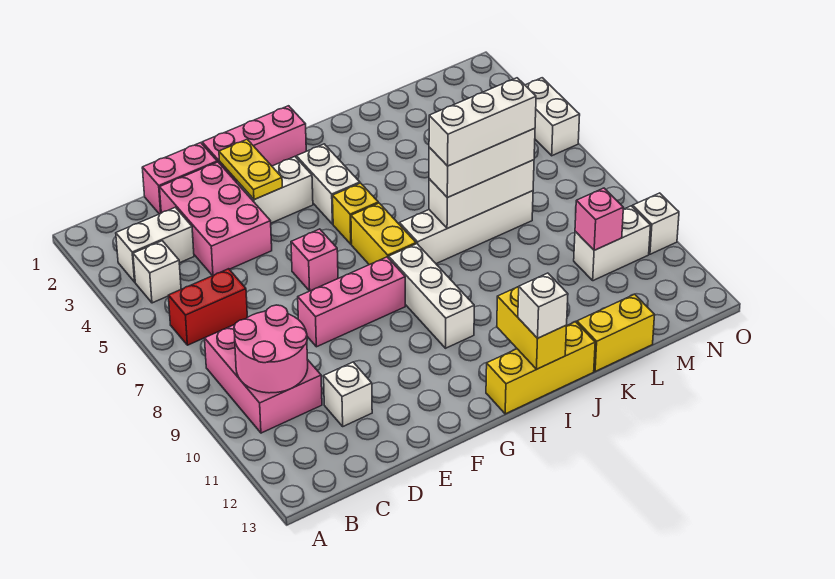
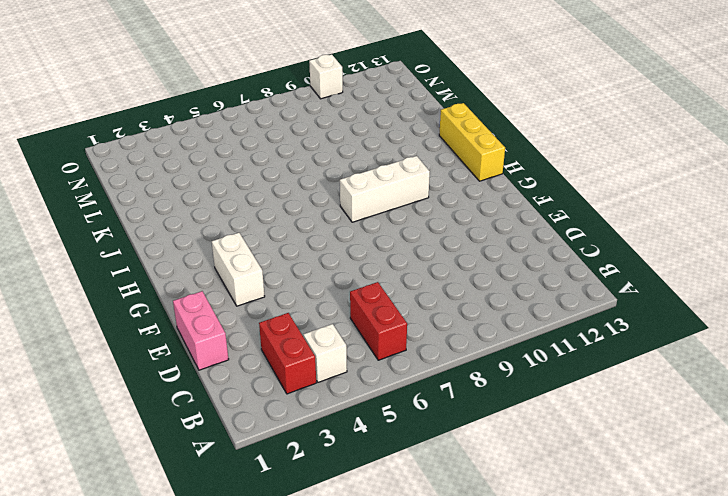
red 1x2 brick [259,313,316,394] -> white 1x2 brick [116,207,194,282]
none -> pink 2x3 brick [205,311,322,433]
none -> pink 2x3 brick [160,162,272,276]
none -> white 1x1 brick [324,362,372,426]

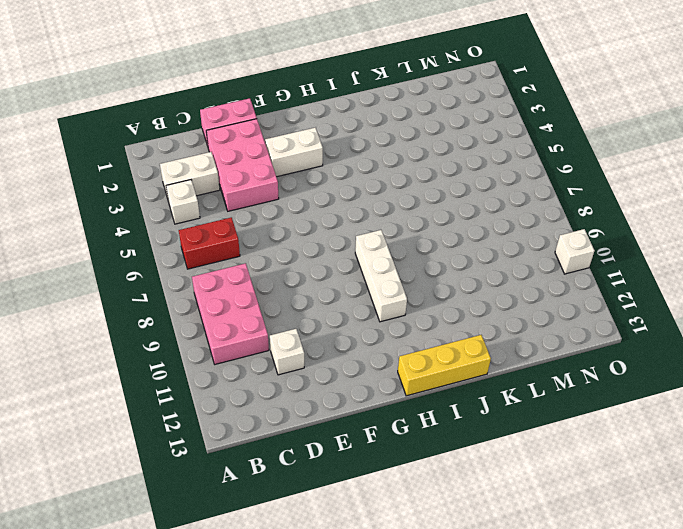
none -> pink 1x3 brick [298,257,405,347]
none -> pink 1x3 brick [202,106,306,183]
none -> pink 1x1 brick [291,229,338,291]

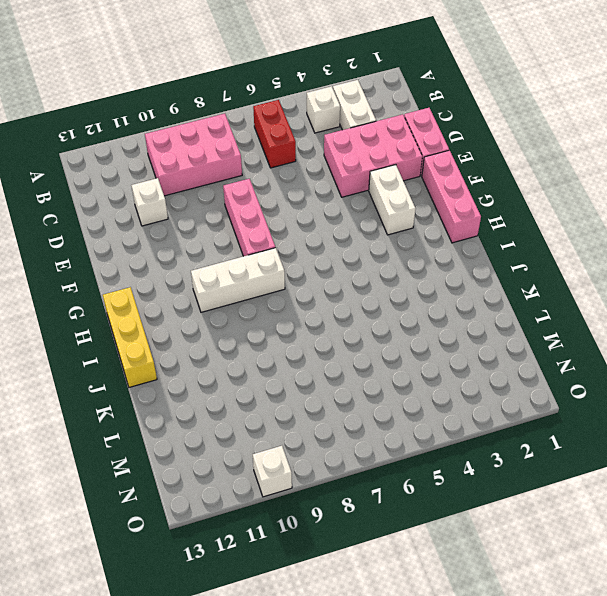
none -> pink 1x1 brick [291,229,338,291]
none -> white 1x2 brick [296,144,360,224]
none -> yellow 1x1 brick [333,183,378,244]

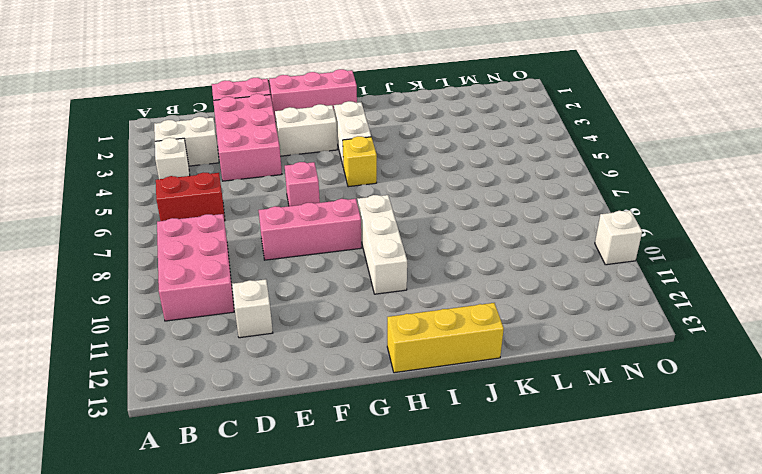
none -> yellow 1x2 brick [351,203,416,265]
none -> white 1x4 brick [399,191,533,264]
none -> yellow 1x2 brick [577,294,654,372]

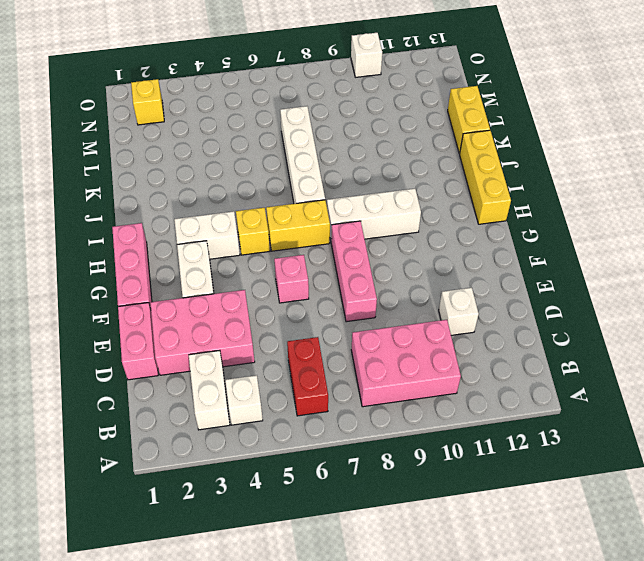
yellow 1x1 brick [131,79,164,125] -> none
none -> white 1x2 brick [574,206,651,281]
none -> white 1x2 brick [525,78,580,156]
none -> pink 2x2 round brick [234,305,308,393]

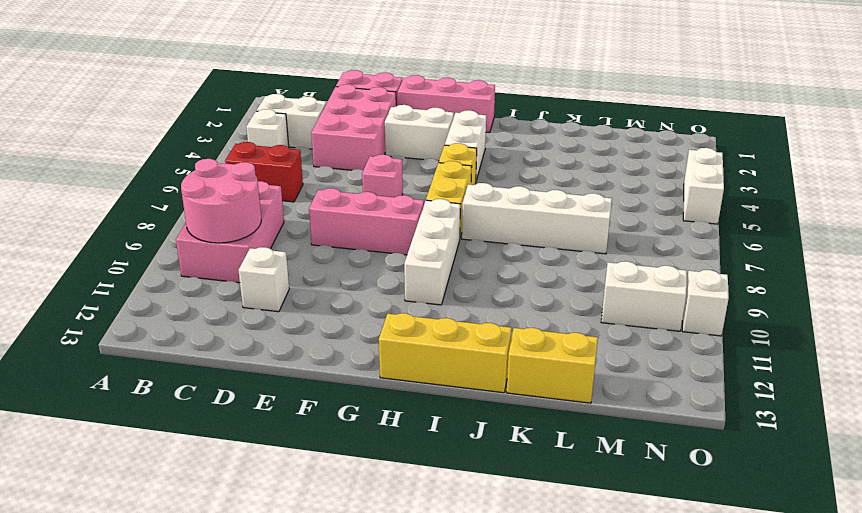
none -> yellow 1x2 plate [219,139,282,200]
none -> yellow 1x2 brick [497,287,567,369]
none -> white 1x3 brick [429,160,534,228]

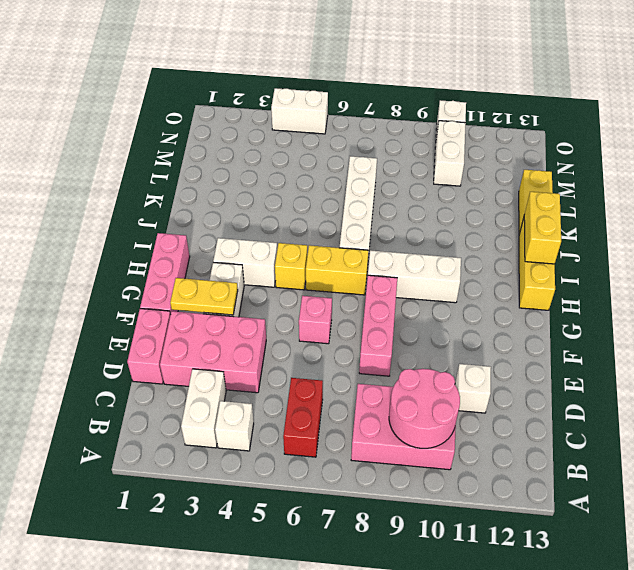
yellow 1x2 brick [524,192,561,264] -> yellow 1x2 brick turned to [497,287,567,369]
none -> white 1x3 brick [429,160,534,228]
none -> pink 1x1 brick [575,188,624,250]
none -> white 1x1 brick [518,273,568,338]

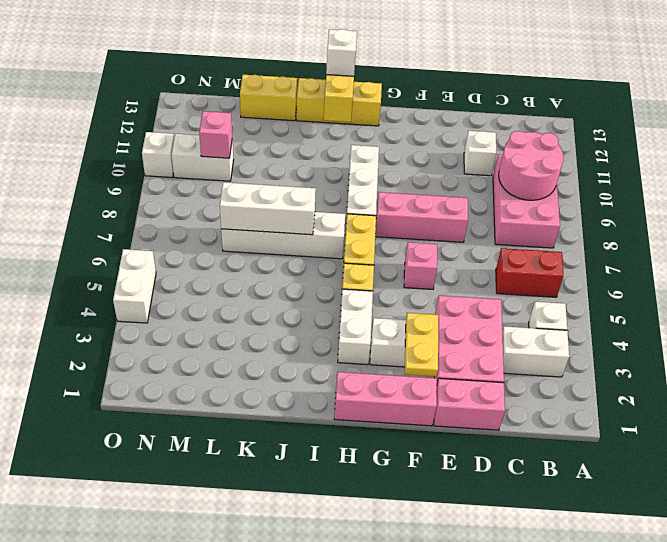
none -> white 1x3 brick [429,128,535,198]
none -> white 1x3 brick [429,78,536,166]

